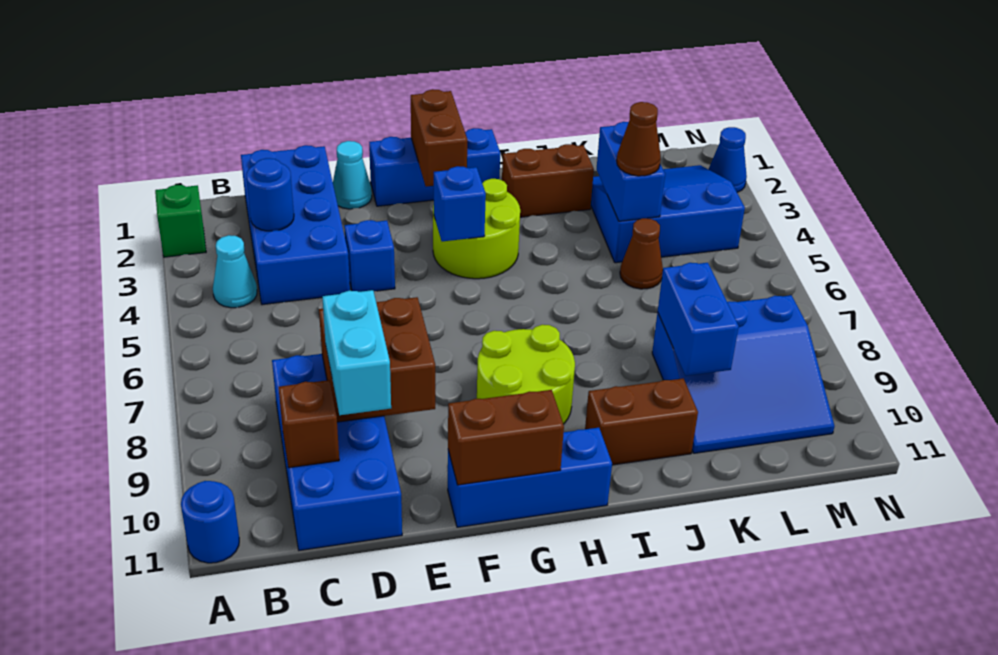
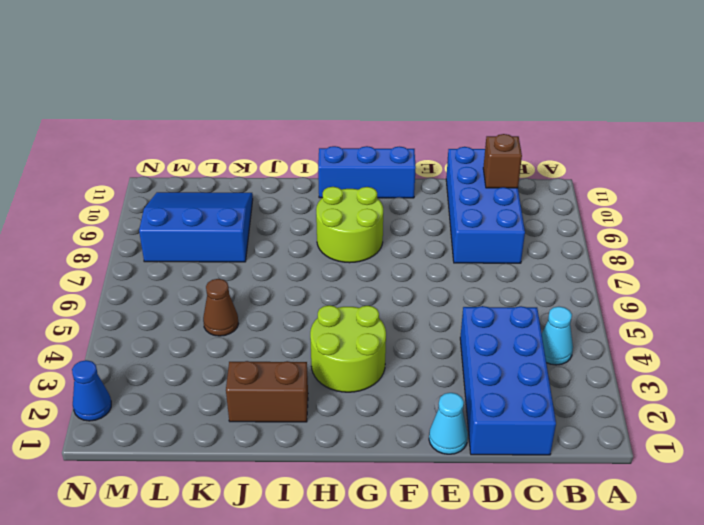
none -> green 1x1 brick [155,185,206,257]
none -> blue 1x1 round brick [181,481,239,563]
none -> blue 1x1 brick [344,220,395,292]

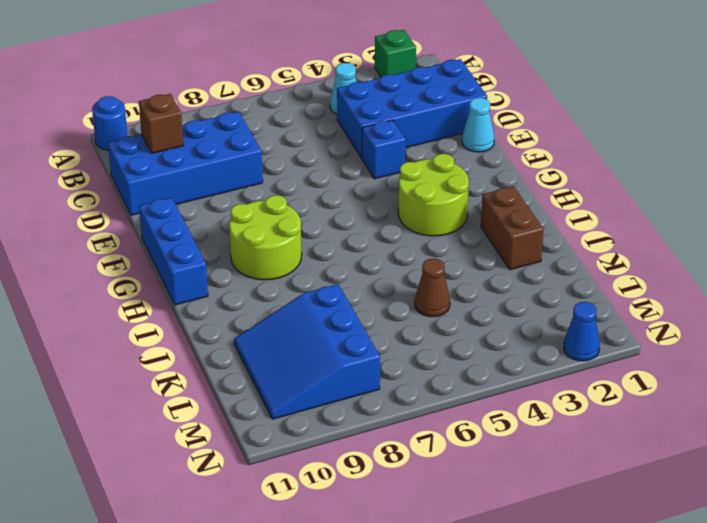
none -> blue 1x3 brick [369,128,500,206]
none -> brown 1x2 brick [585,378,698,465]
none -> blue 3x3 slope [591,165,745,263]

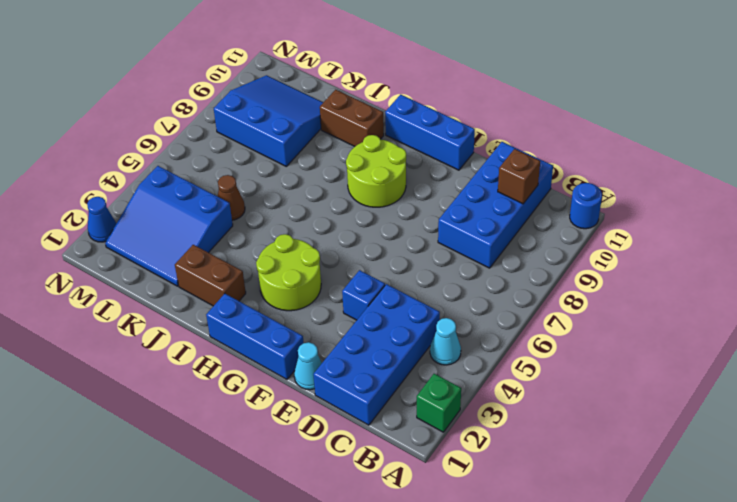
none -> blue 1x1 round brick [246,158,294,231]
none -> brown 2x2 brick [319,297,435,422]
none -> brown 1x2 brick [448,390,564,485]

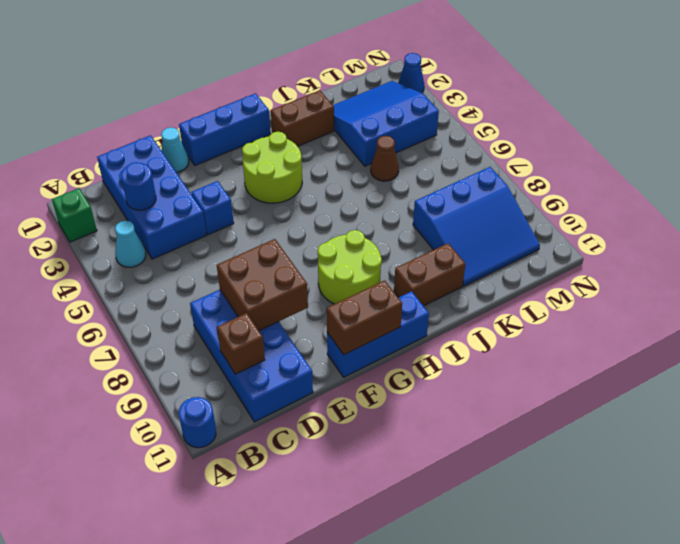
none -> brown 1x2 brick [411,89,467,187]
none -> blue 1x1 brick [434,166,486,241]
none -> blue 1x2 brick [596,122,665,221]

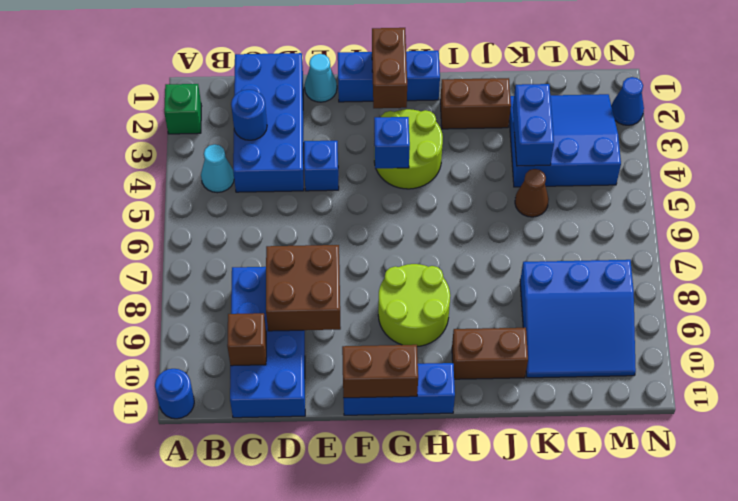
none -> blue 1x2 brick [658,263,739,376]
none -> cyan 1x2 brick [322,290,391,415]
none -> brown 1x1 cone [617,102,661,176]

